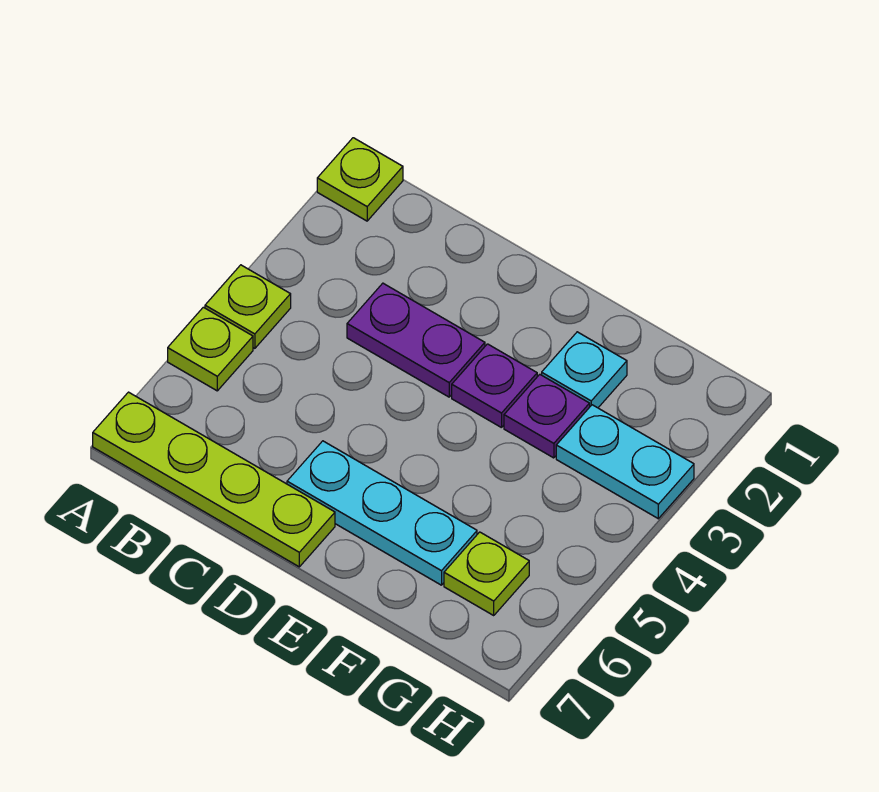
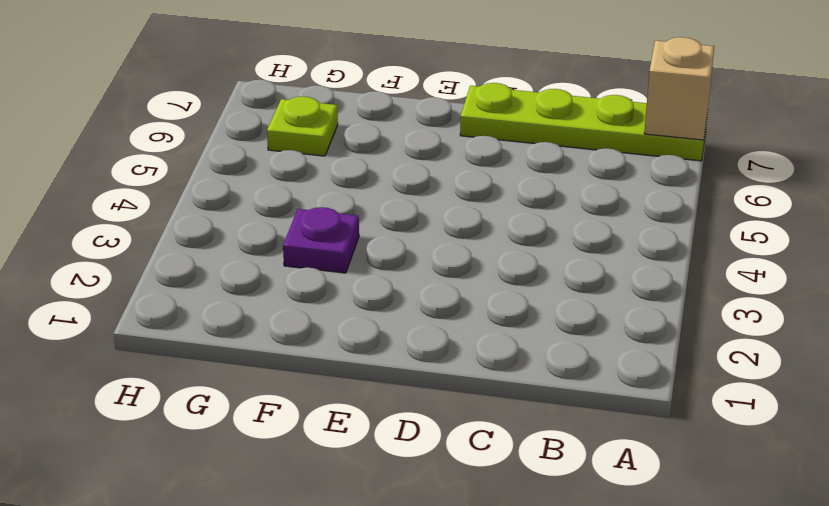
tan 1x1 brick [644,37,714,140] -> none
none -> lime 1x1 plate [317,138,403,221]
none -> lime 1x1 plate [205,265,291,348]

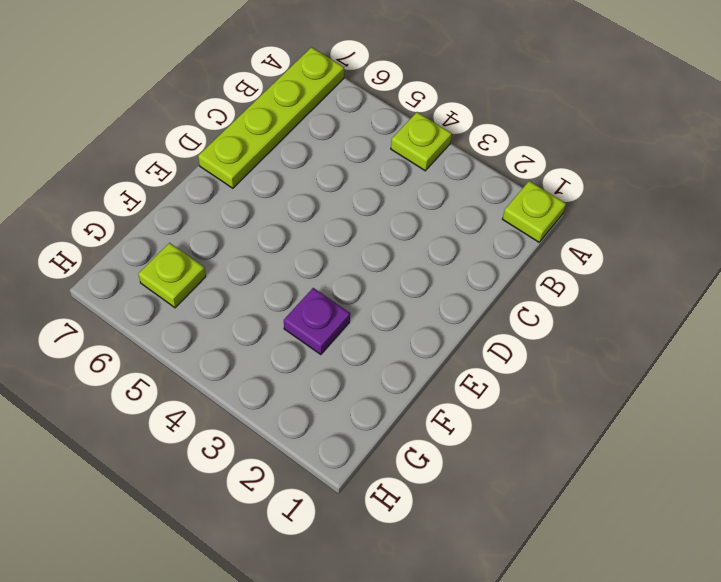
none -> lime 1x1 plate [168,307,253,391]
none -> purple 1x2 plate [347,283,485,397]

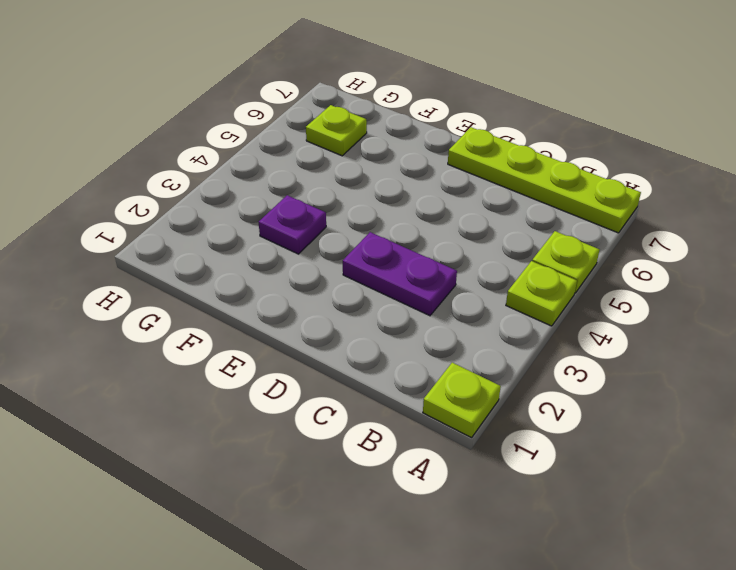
none -> cyan 1x3 plate [287,441,477,585]
none -> purple 1x1 plate [452,344,537,428]

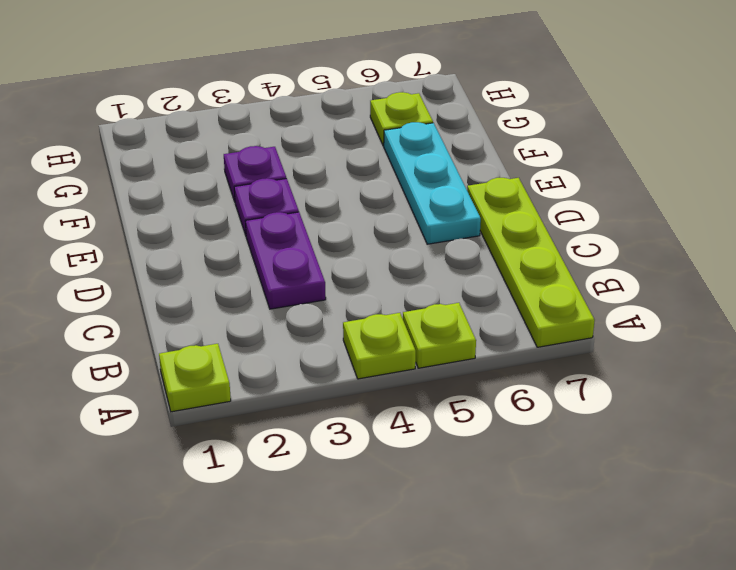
none -> cyan 1x1 plate [542,332,627,408]
none -> cyan 1x2 plate [556,405,694,519]

